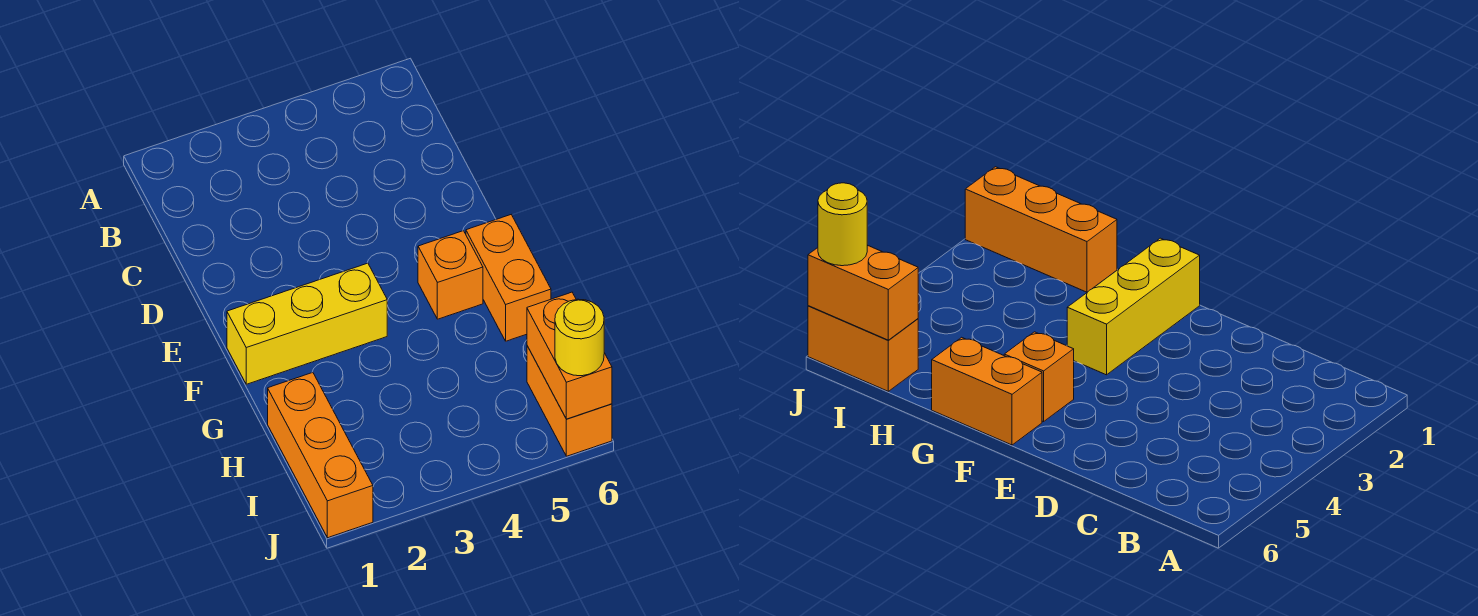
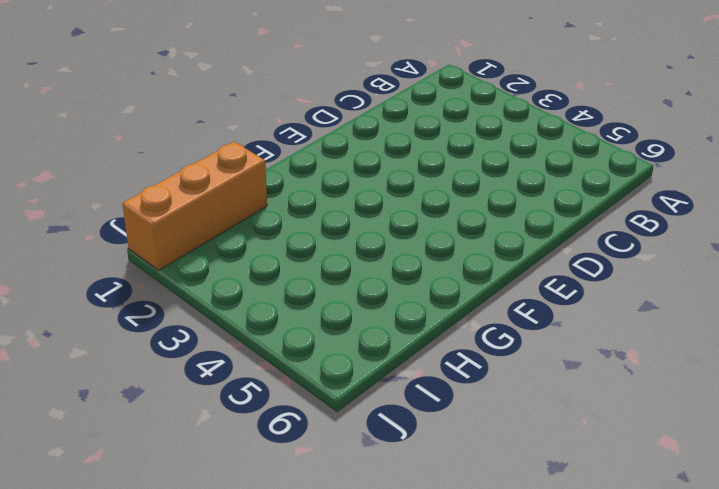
none -> yellow 1x3 brick [227,263,387,384]
none -> orange 1x1 brick [418,231,483,319]

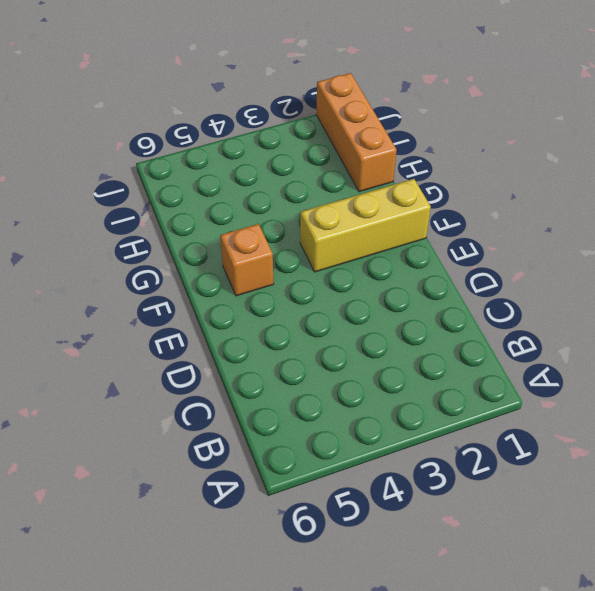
none -> orange 1x2 brick [466,215,551,341]
none -> orange 1x2 brick [527,346,612,456]

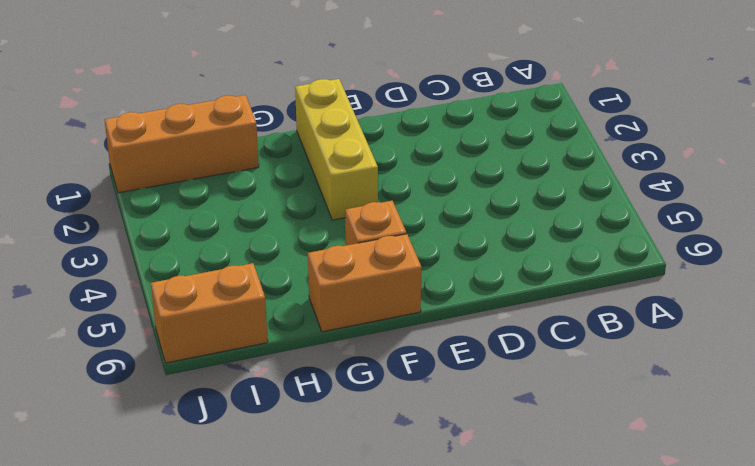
none -> orange 1x2 brick [527,292,612,419]
none -> yellow 1x1 round brick [555,299,604,376]

